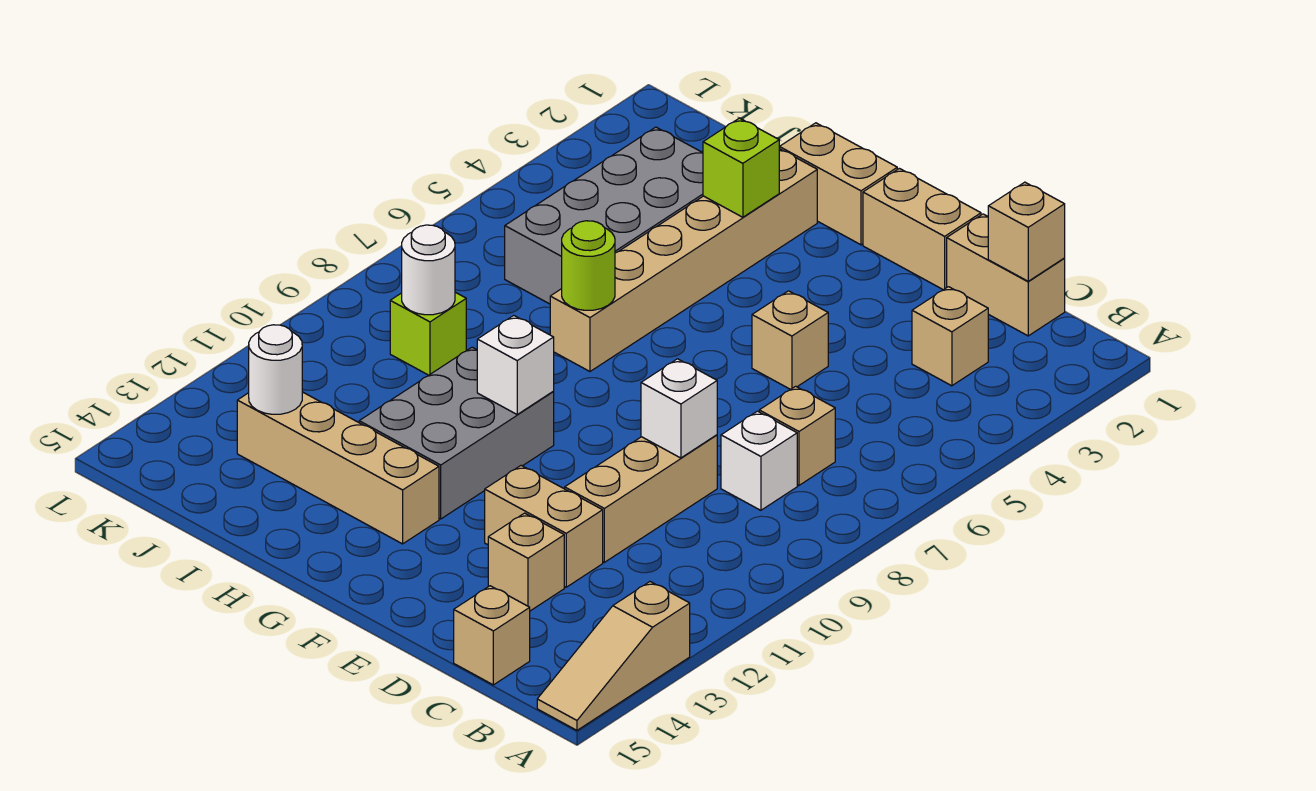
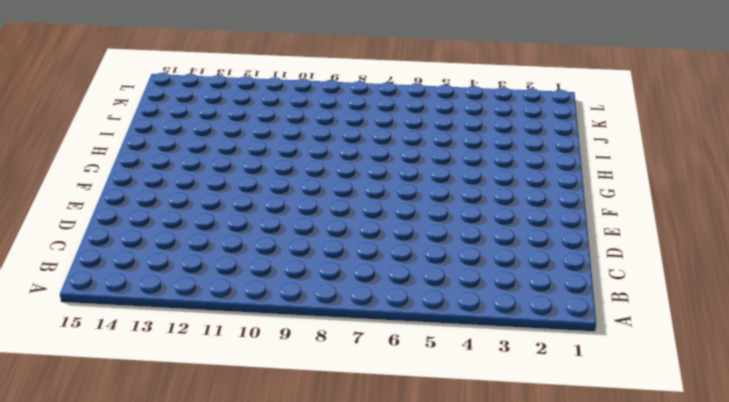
none -> tan 1x3 slope [537,582,690,730]
none -> tan 1x2 brick [947,214,1065,336]
none -> tan 1x1 brick [912,287,988,386]

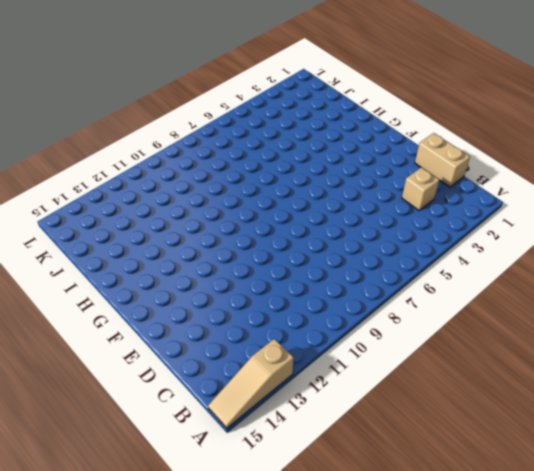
none -> tan 1x1 brick [759,386,835,485]
none -> white 1x1 brick [721,411,797,510]
none -> tan 1x1 brick [454,586,530,685]

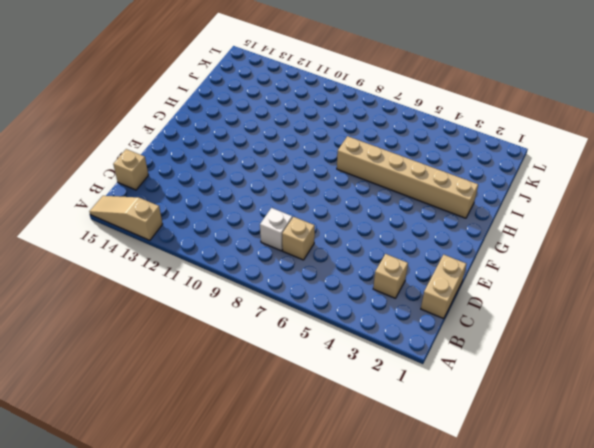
none -> tan 1x3 brick [565,435,717,562]
none -> tan 1x2 brick [485,466,603,587]
none -> tan 1x1 brick [488,513,564,611]

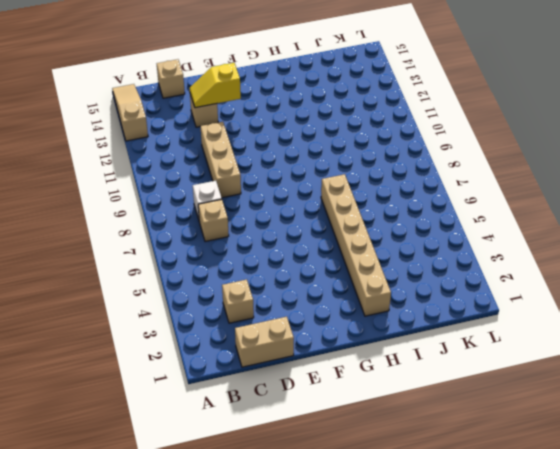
yellow 1x2 slope [190,63,241,108] -> none
none -> tan 1x2 brick [485,466,603,587]
none -> tan 1x2 brick [863,168,981,290]
none -> tan 1x1 brick [752,291,828,390]

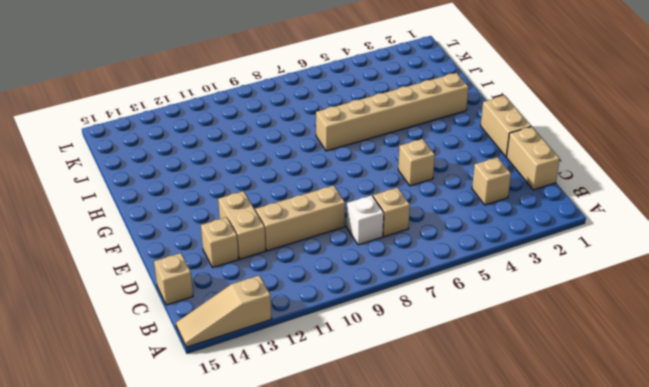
none -> tan 1x2 brick [779,123,897,245]
none -> grey 2x3 brick [359,347,554,519]
none -> tan 1x4 brick [237,392,439,544]

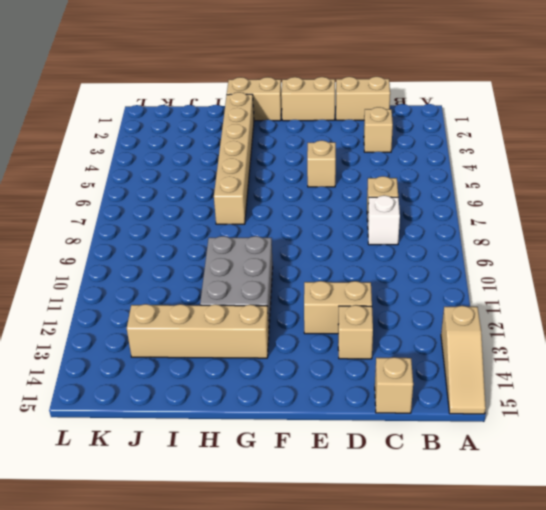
none -> tan 1x3 brick [565,435,717,562]
none -> grey 2x4 brick [505,127,703,304]
none -> lime 1x1 brick [390,292,466,375]

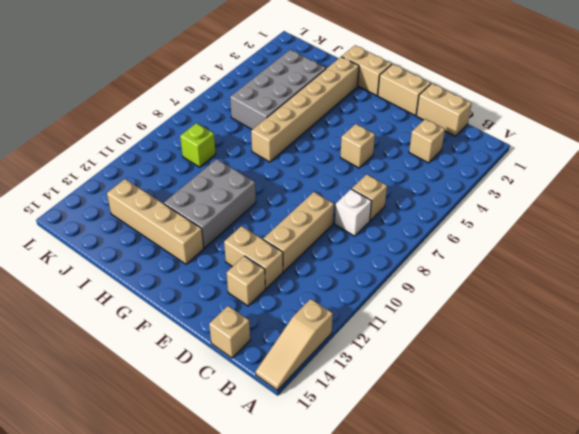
none -> tan 1x1 brick [988,182,1065,281]
none -> white 1x1 brick [641,359,717,458]
none -> white 1x1 brick [477,316,554,414]

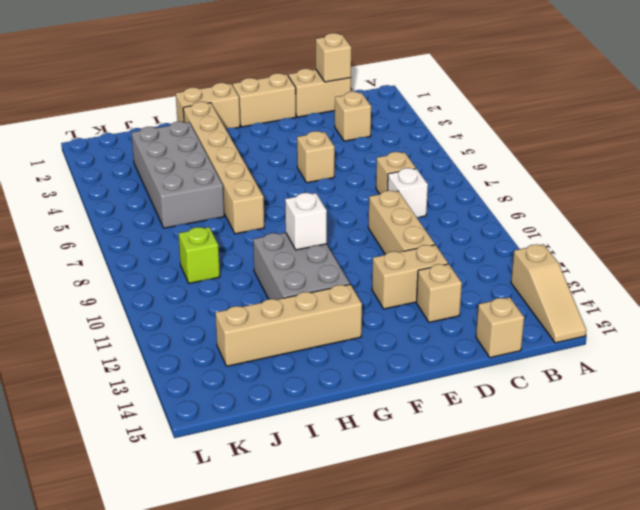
none -> white 1x1 brick [641,359,717,458]
none -> lime 1x1 brick [703,118,780,217]
none -> lime 1x1 round brick [562,221,615,310]

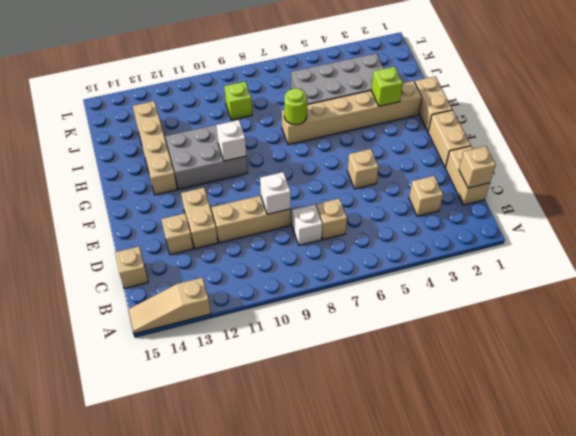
none -> white 1x1 round brick [402,225,455,315]
none -> white 1x1 round brick [249,325,302,414]

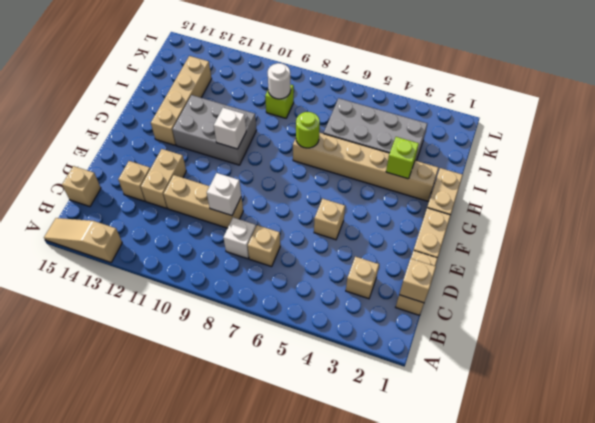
none -> white 1x1 round brick [249,325,302,414]

